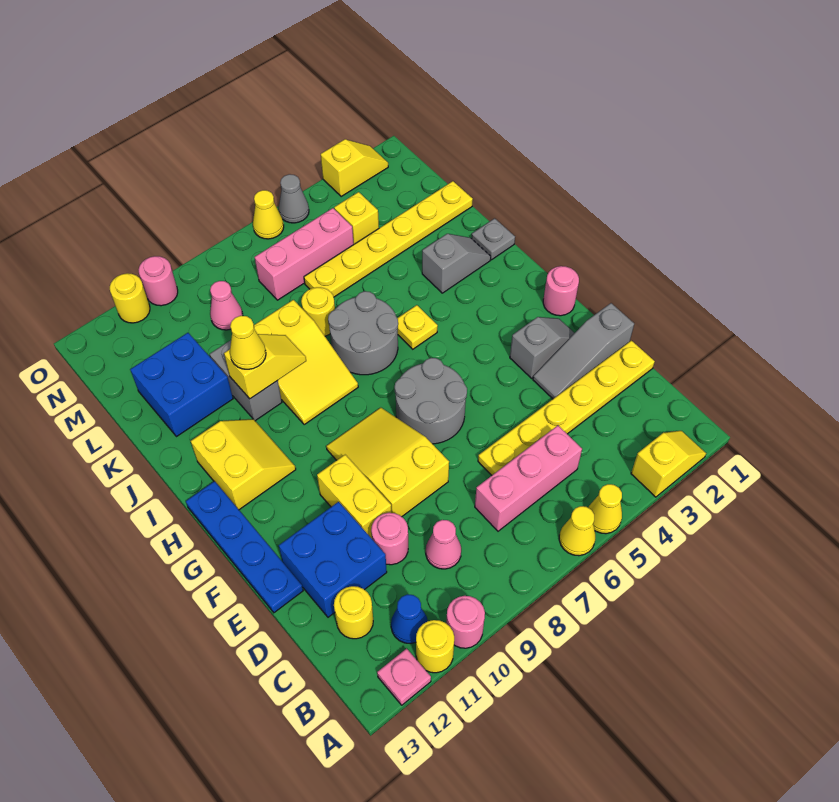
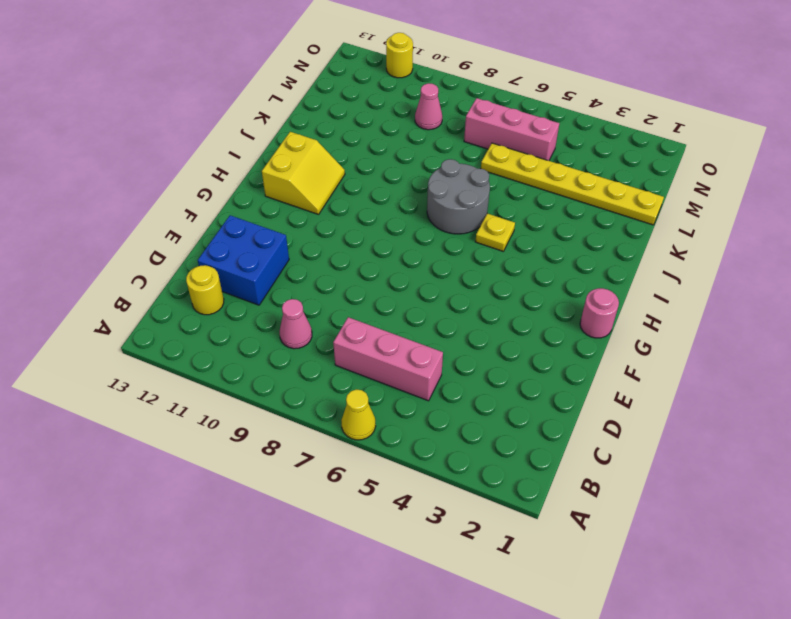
none -> yellow 1x2 slope [631,431,706,497]
none -> yellow 1x1 cone [588,484,622,534]
none -> pink 1x1 round brick [446,596,485,648]
none -> yellow 1x1 round brick [416,620,454,673]

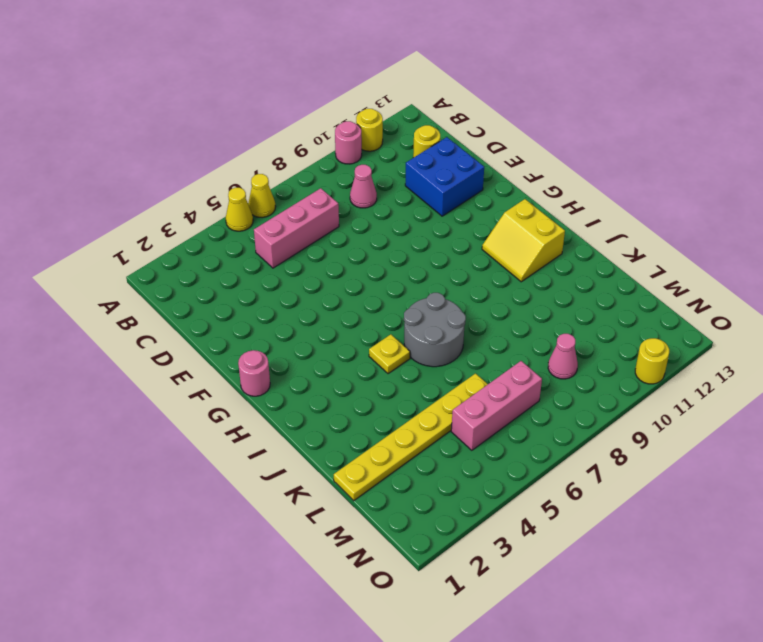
none -> yellow 1x2 slope [631,431,706,497]
none -> pink 1x1 plate [377,648,431,705]
none -> blue 1x1 cone [391,594,428,644]
none -> yellow 1x6 plate [478,341,655,475]

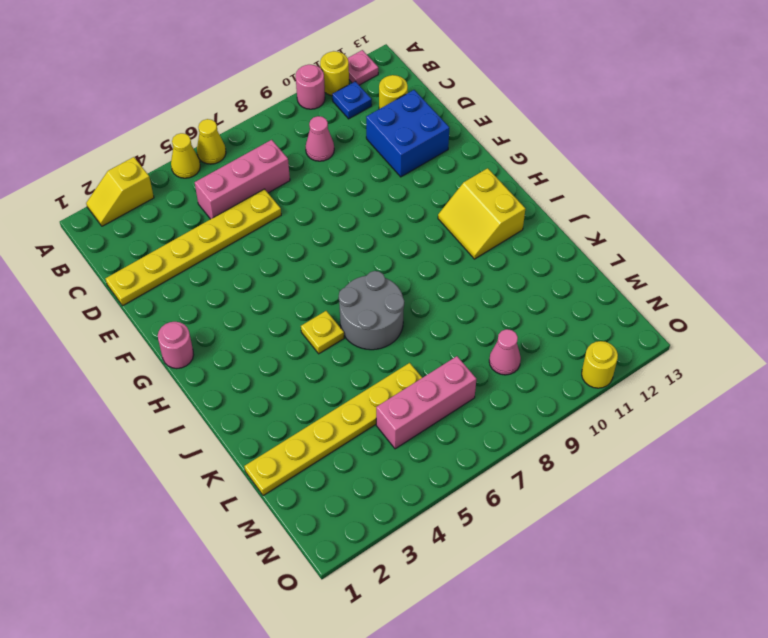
blue 1x1 plate [332,81,372,119] -> blue 1x1 cone [391,594,428,644]
none -> pink 1x1 round brick [371,513,408,565]
none -> grey 1x3 slope [533,303,634,399]
none -> yellow 2x3 slope [326,408,449,517]
none -> yellow 1x2 brick [317,455,392,538]

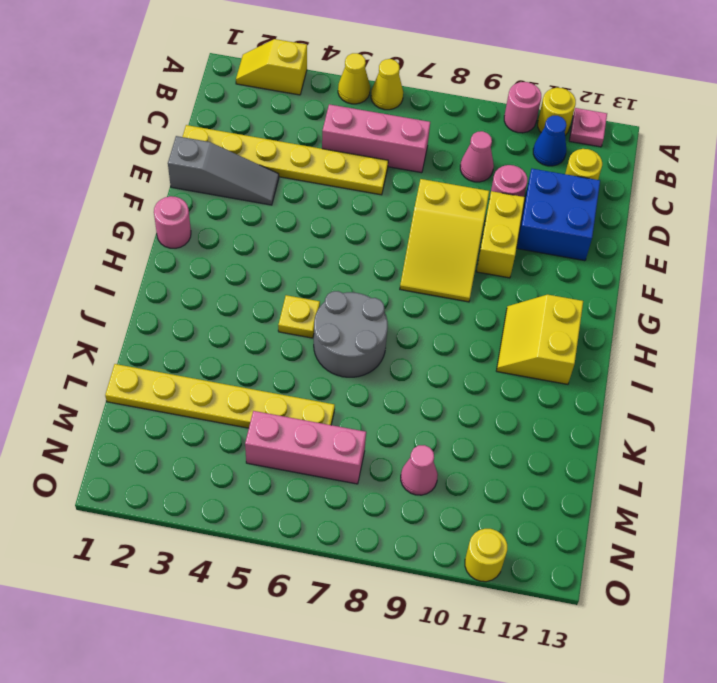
none -> blue 1x4 plate [186,481,303,613]
none -> grey 1x2 slope [510,317,574,379]
none -> grey 2x2 round brick [395,358,467,444]
none -> yellow 2x3 slope [254,300,358,424]

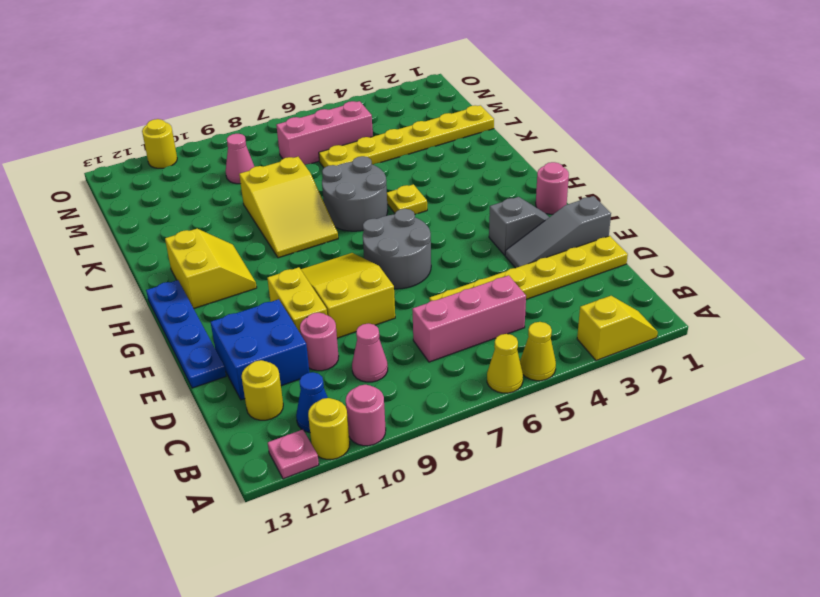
none -> grey 1x1 plate [471,218,515,260]
none -> grey 1x2 slope [422,234,491,293]
none -> grey 1x2 brick [210,340,282,421]
none -> yellow 1x1 round brick [301,287,335,336]

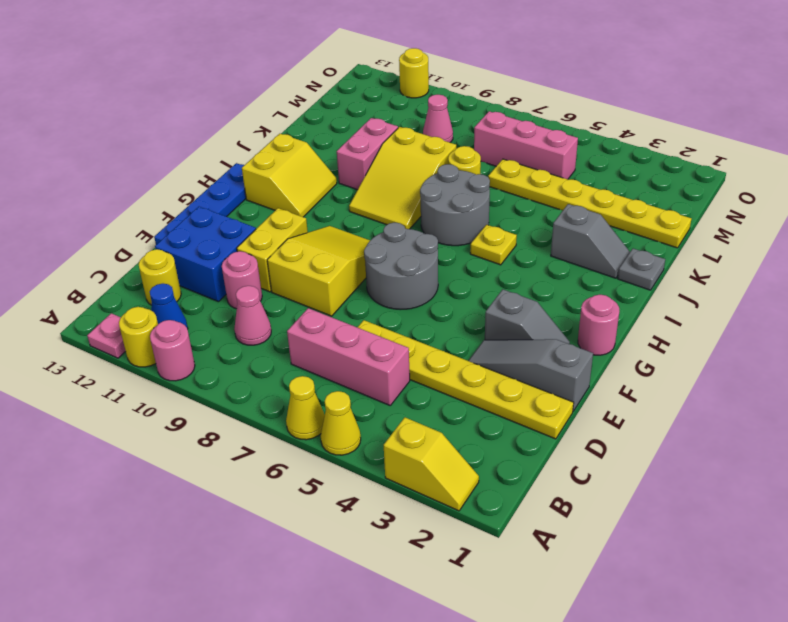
pink 1x2 brick [337,118,398,190] -> grey 1x2 brick [210,340,282,421]
none -> blue 2x2 brick [130,333,233,437]
none -> yellow 1x1 brick [334,192,379,244]
none -> yellow 1x2 slope [321,139,388,197]
none -> grey 1x1 cone [279,174,309,223]

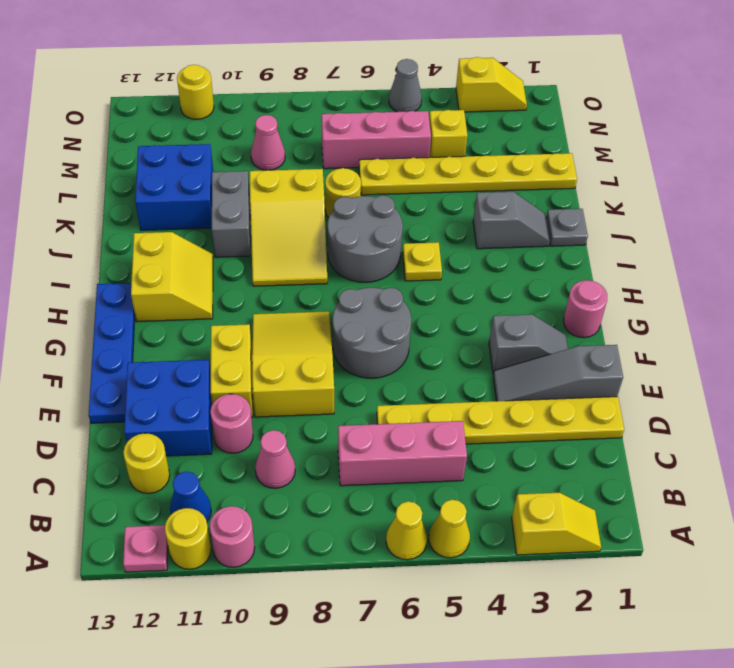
none -> yellow 1x1 cone [253,190,284,239]
none -> pink 1x1 round brick [139,256,178,306]
none -> yellow 1x2 slope [224,334,306,399]
none -> yellow 1x1 cone [230,316,266,369]

